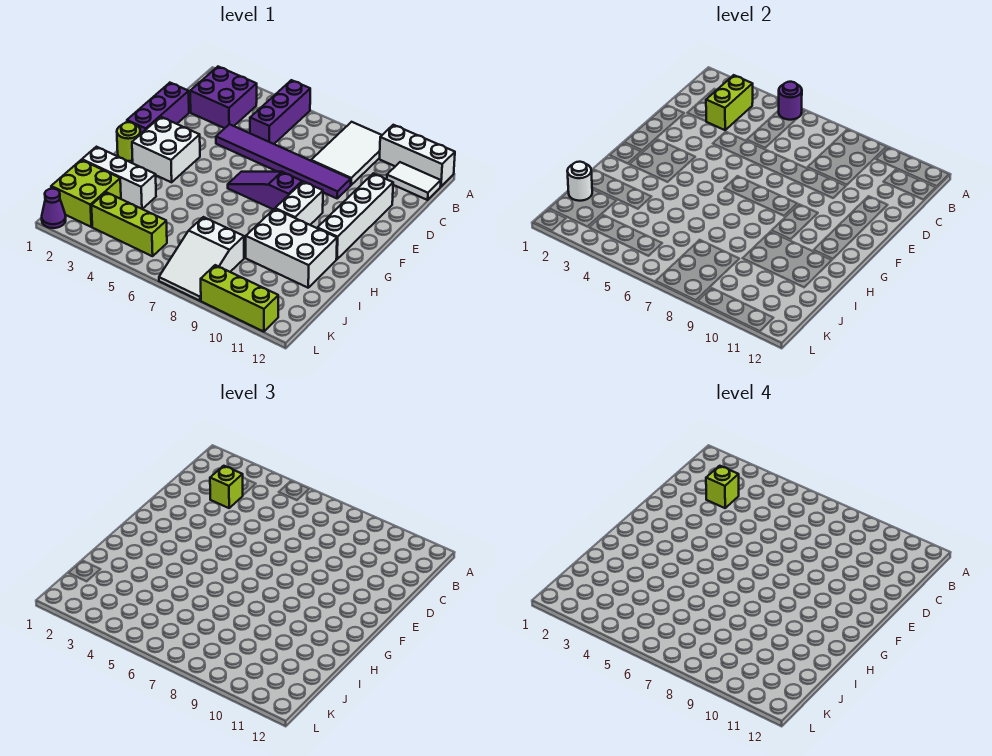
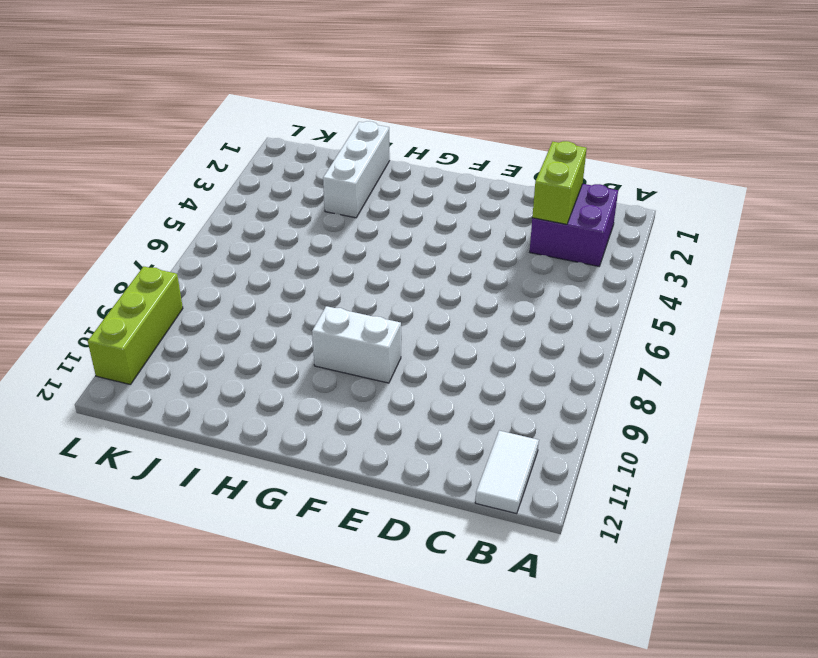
lime 1x2 brick [532,141,587,224] -> lime 1x2 brick turned to [706,75,753,130]
none -> purple 1x3 brick [250,80,310,144]
none -> white 2x3 tile [311,122,382,185]
none -> white 1x3 brick [380,125,455,186]

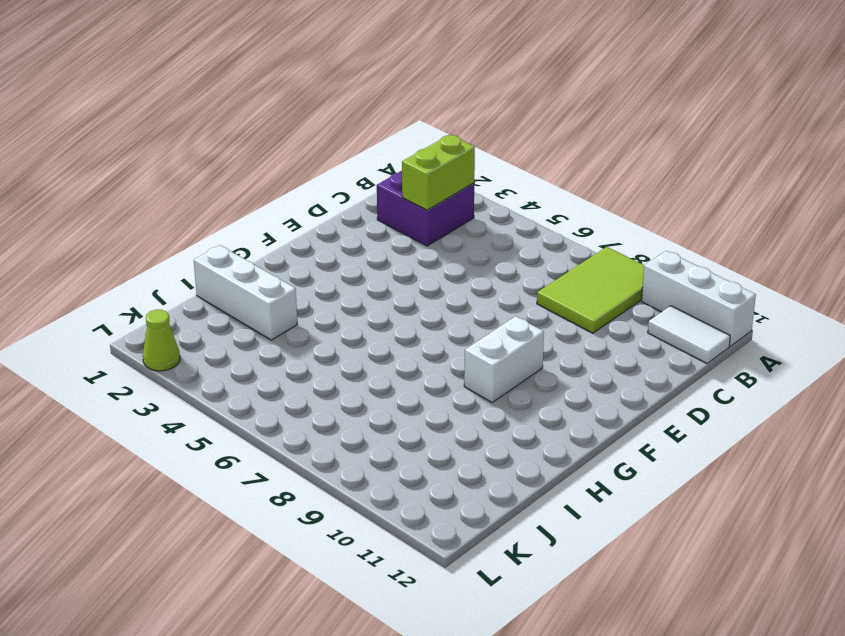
lime 2x3 tile [537,247,644,333] -> white 2x3 tile [311,122,382,185]
lime 1x1 cone [143,310,180,371] -> none
none -> purple 1x3 brick [250,80,310,144]
none -> purple 1x3 brick [127,83,189,134]
none -> purple 1x6 tile [216,124,351,198]

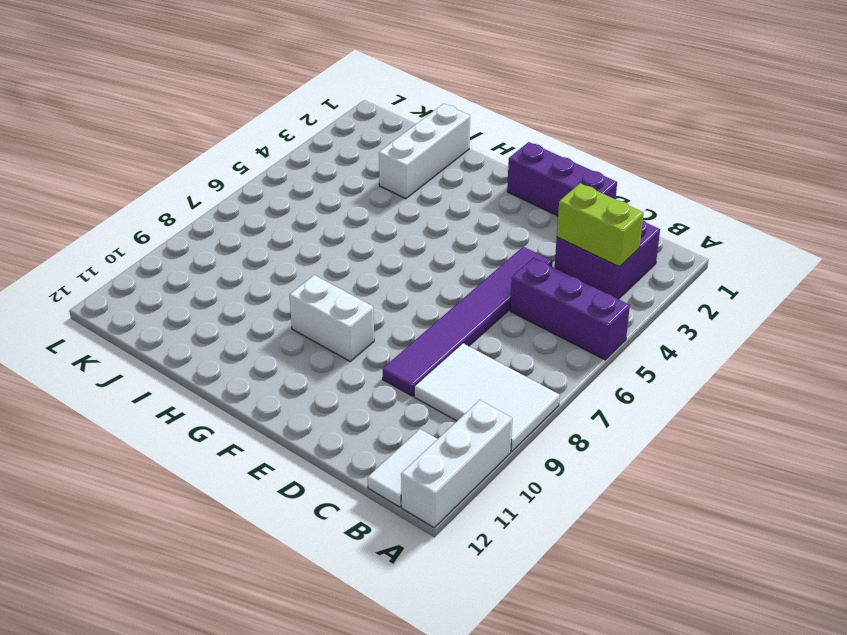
none -> white 1x4 brick [318,173,393,259]
none -> white 2x2 brick [132,117,200,182]
none -> purple 1x3 slope [228,172,302,210]

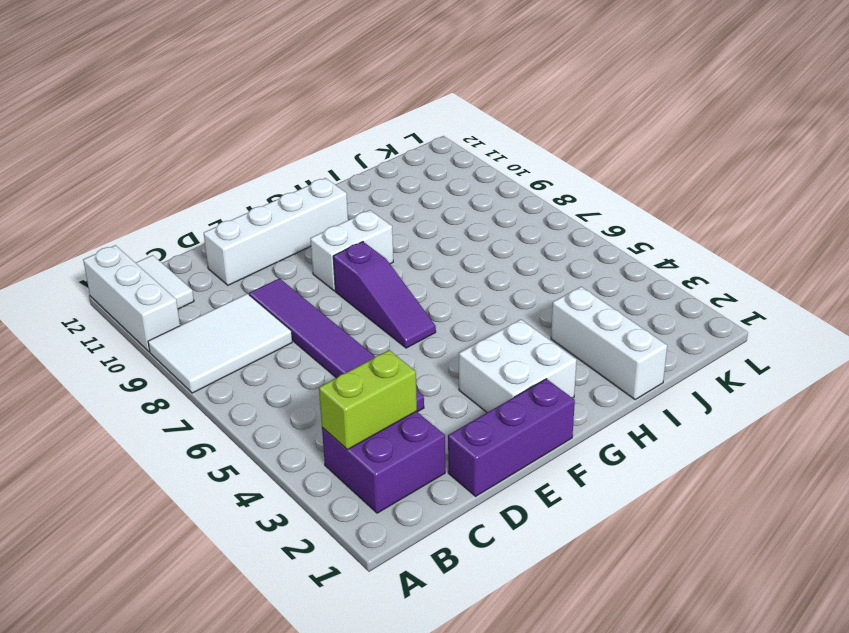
none -> purple 1x3 brick [250,80,310,144]
none -> lime 1x1 round brick [117,122,140,161]
none -> white 2x3 brick [246,209,337,288]

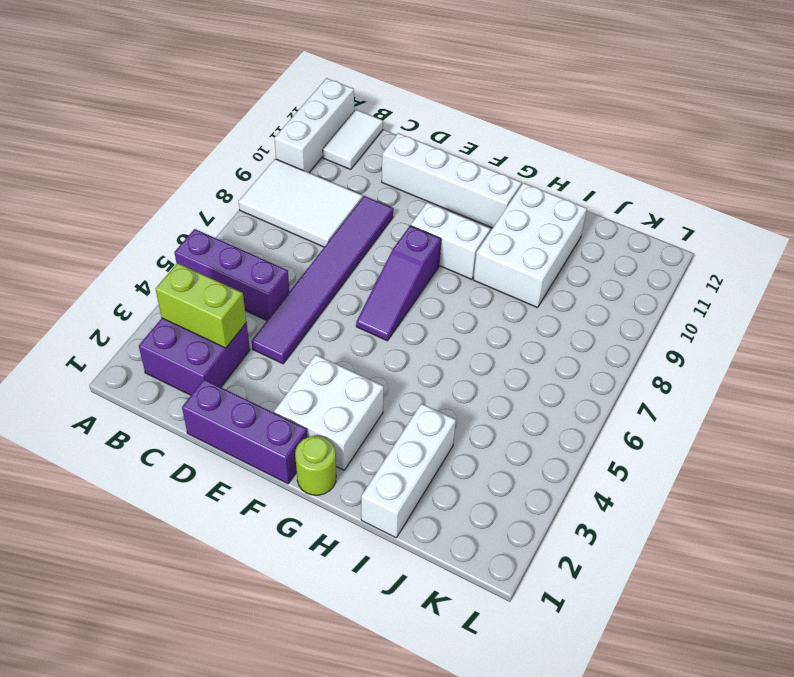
none -> lime 2x2 brick [51,160,121,227]
none -> white 2x3 slope [159,217,244,301]
none -> lime 1x3 brick [91,192,167,256]

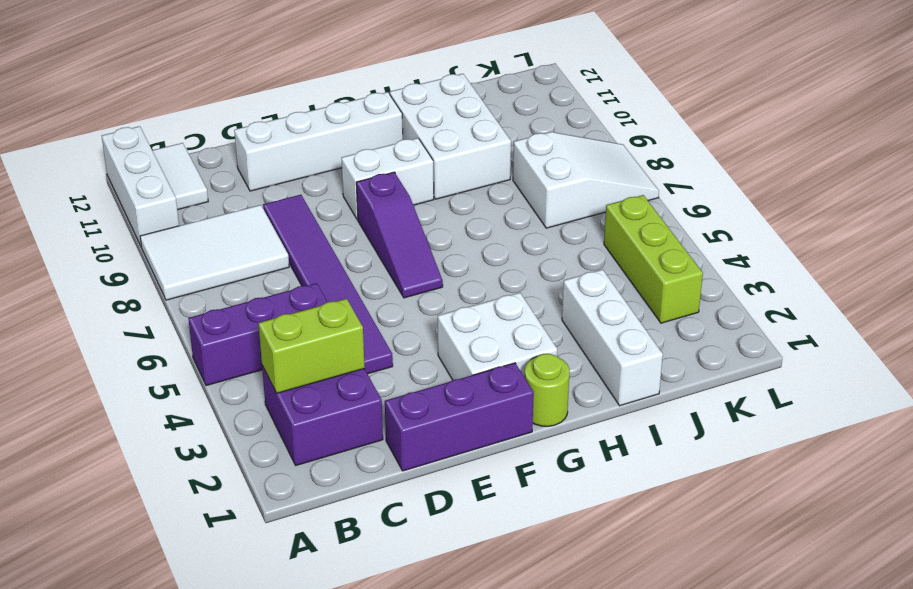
none -> lime 2x2 brick [51,160,121,227]
none -> purple 1x1 cone [42,189,66,228]
none -> lime 1x3 brick [201,265,278,332]

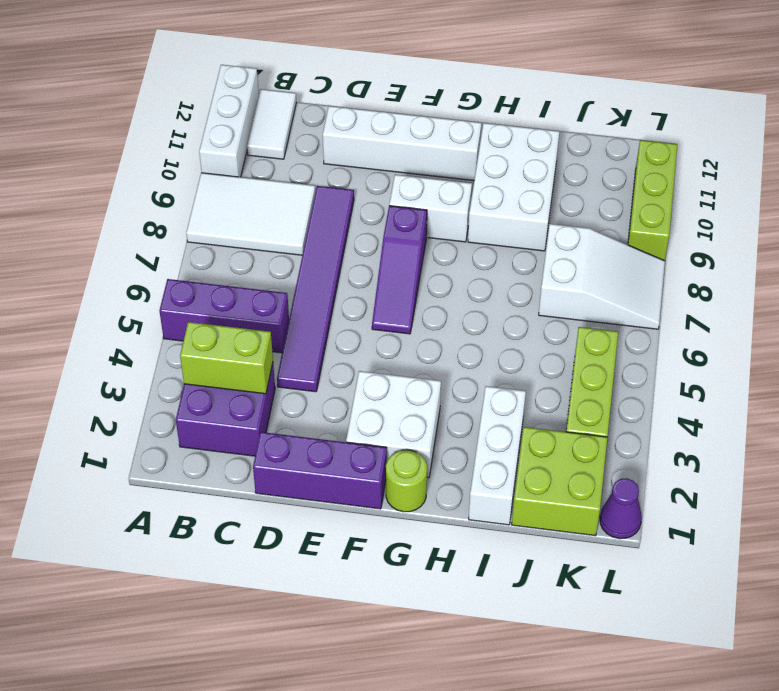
none -> purple 1x1 round brick [779,82,802,120]
none -> white 1x1 round brick [567,162,592,201]
none -> lime 1x1 brick [210,466,243,508]

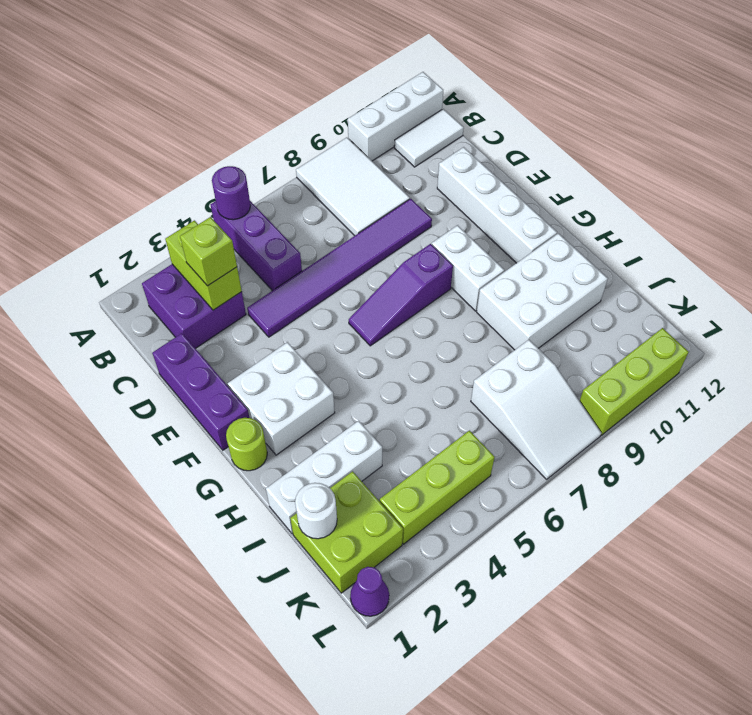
none -> lime 1x1 brick [706,466,739,508]

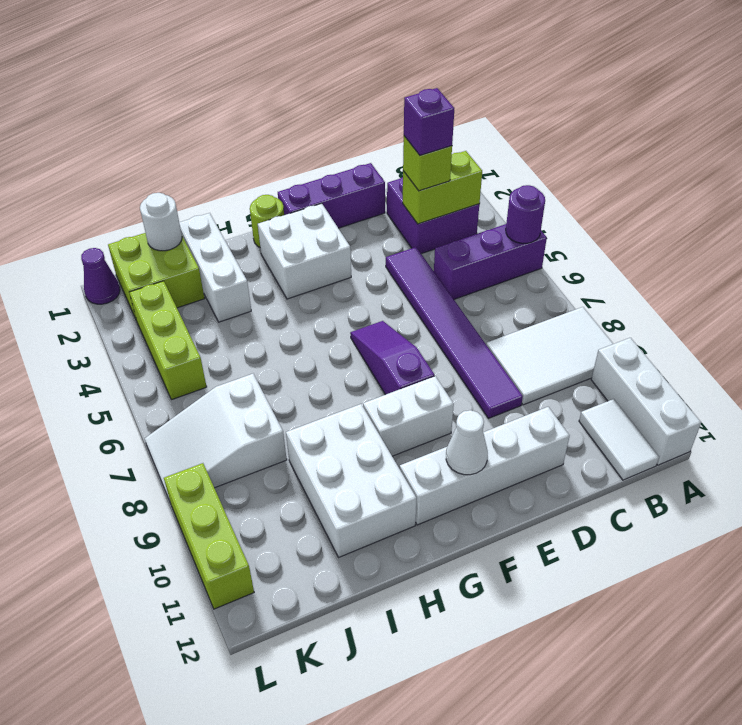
purple 1x1 brick [404,88,454,155] -> lime 1x1 brick [706,466,739,508]
white 1x1 cone [446,410,488,475] -> none

